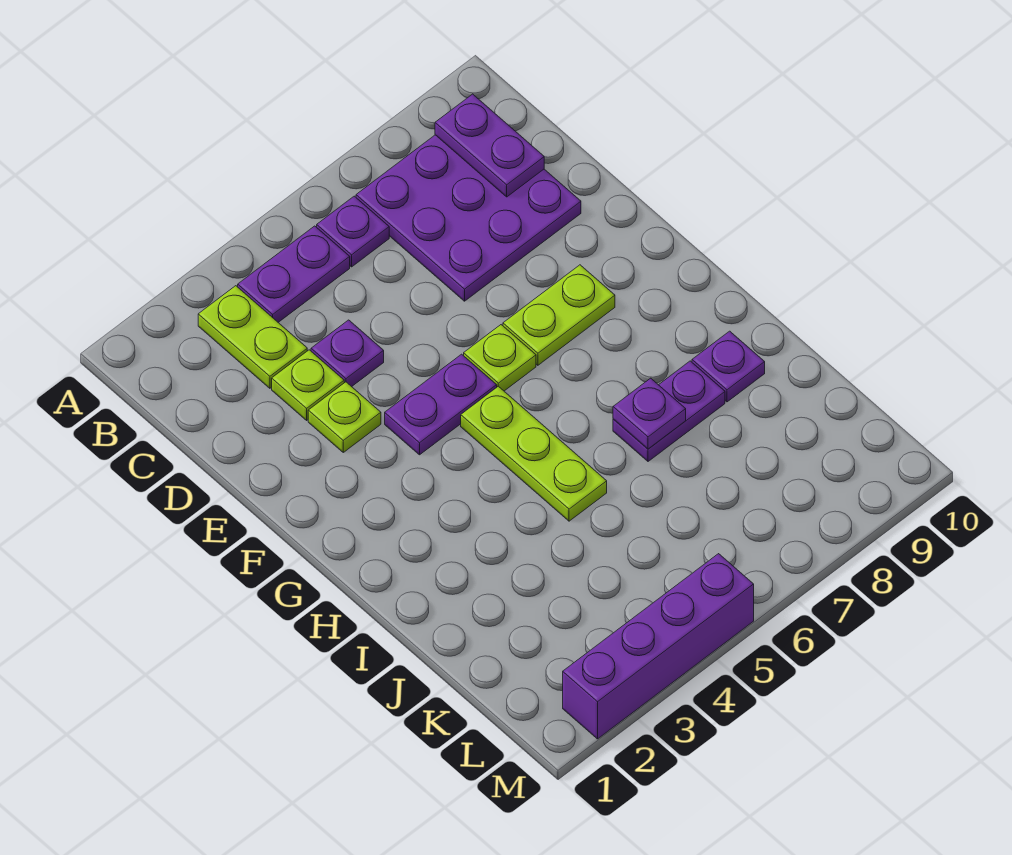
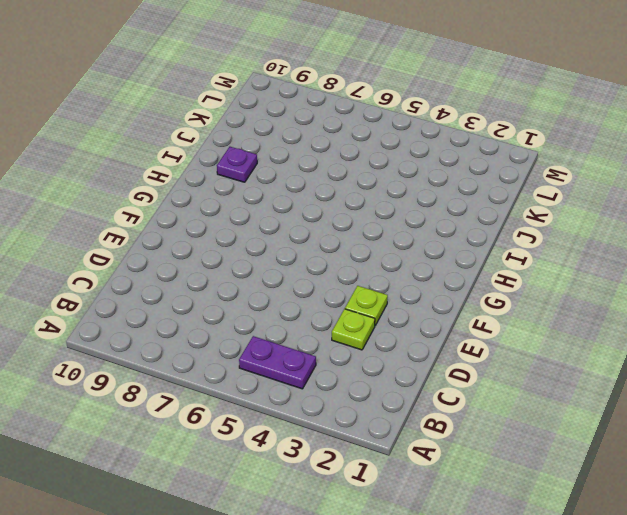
none -> lime 1x2 plate [198,286,307,388]
none -> purple 1x1 plate [317,196,389,267]
none -> purple 3x3 plate [356,135,581,301]

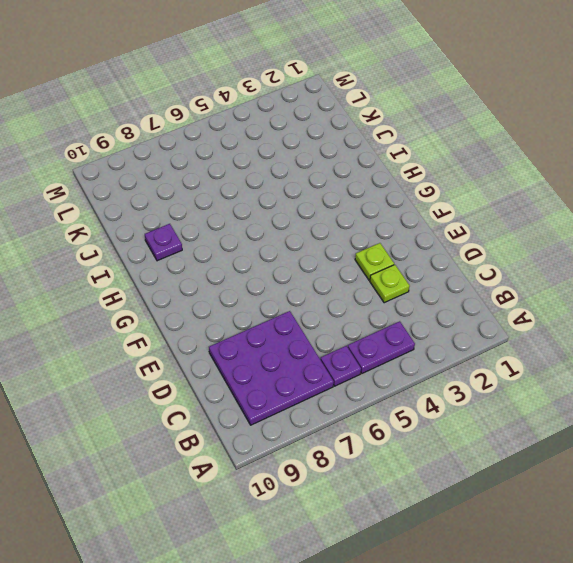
none -> lime 1x2 plate [198,286,307,388]
none -> purple 1x1 plate [311,320,384,387]
none -> purple 1x2 plate [385,354,497,455]

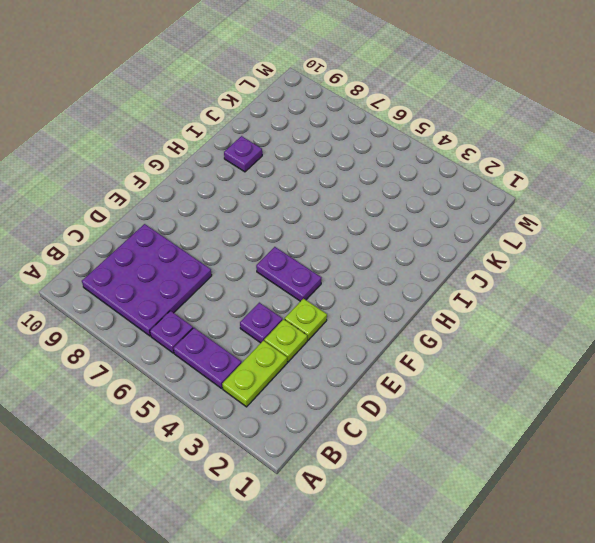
none -> lime 1x1 plate [464,325,536,391]
none -> lime 1x2 plate [503,265,615,365]
none -> lime 1x3 plate [461,386,607,521]

